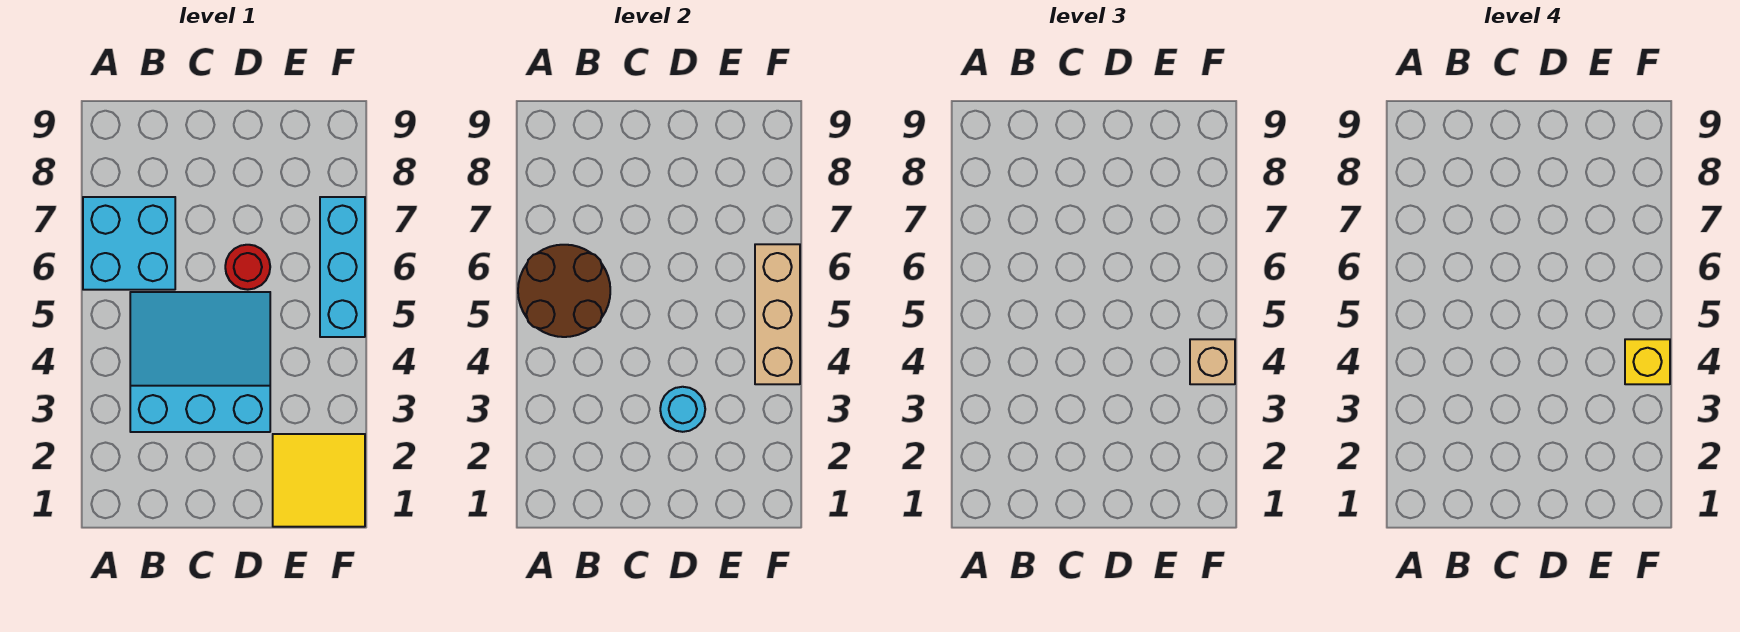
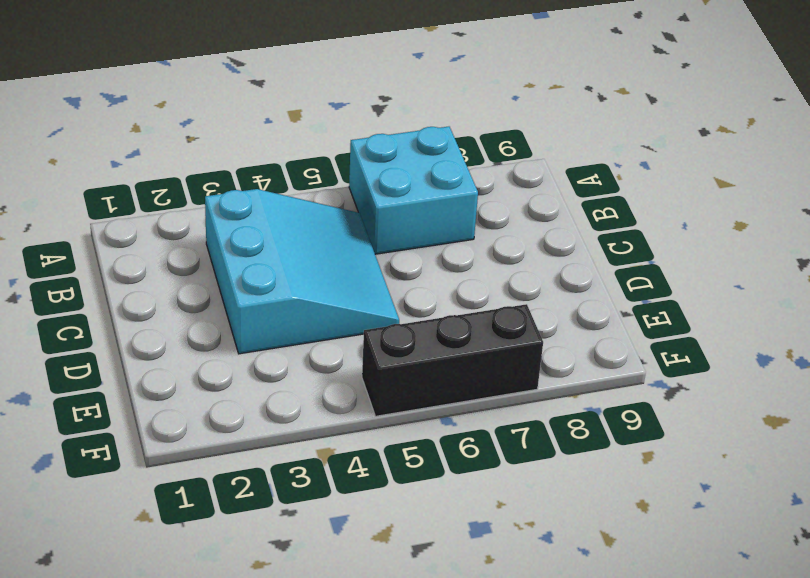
black 1x3 brick [362,304,543,416] -> cyan 1x3 brick [320,197,365,337]
none -> red 1x1 round brick [225,245,270,290]
none -> yellow 2x2 tile [273,434,365,527]

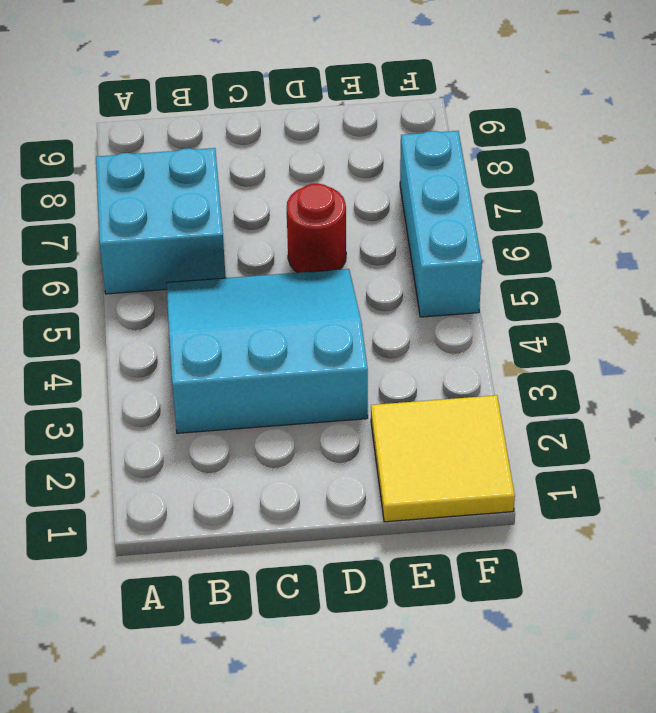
none -> brown 2x2 round brick [518,245,610,337]
none -> cyan 1x1 round brick [660,387,705,432]

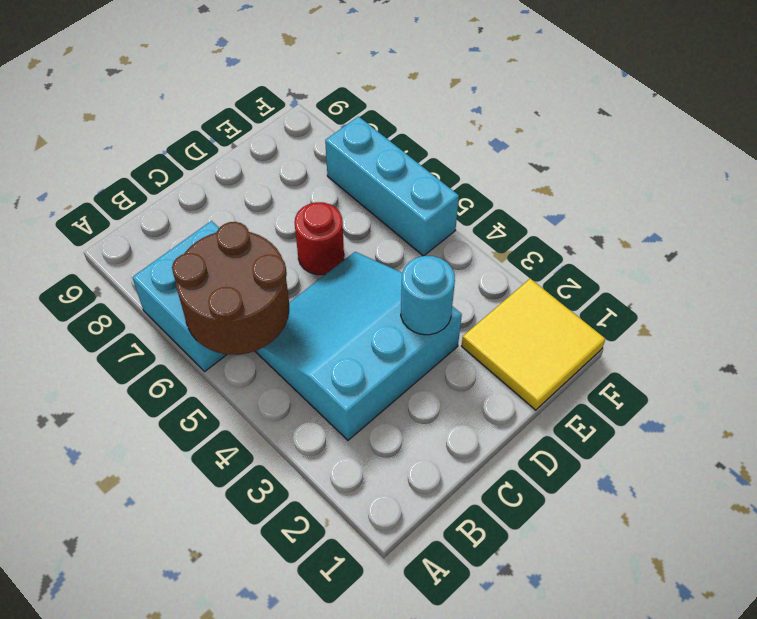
none -> tan 1x3 brick [755,244,800,384]
none -> tan 1x1 brick [1190,339,1235,384]

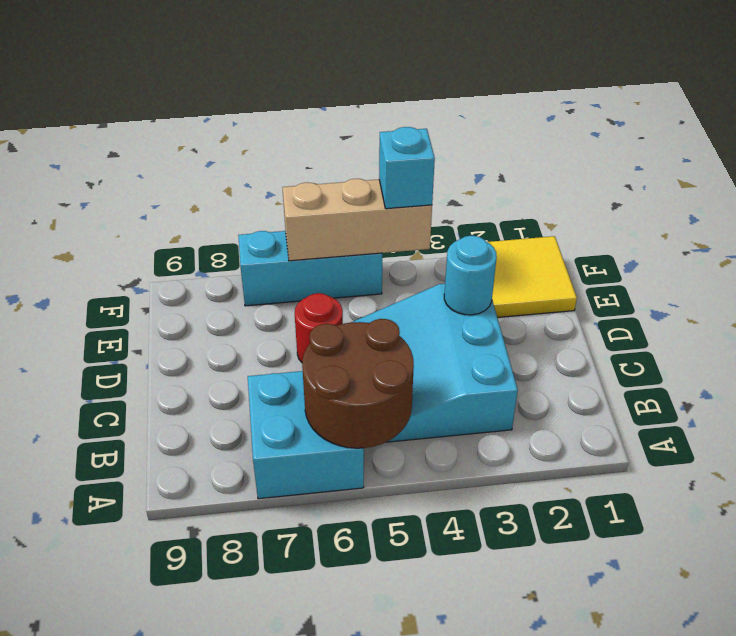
cyan 1x1 brick [379,127,435,209] -> tan 1x1 brick [1190,339,1235,384]
none -> yellow 1x1 brick [1625,339,1670,384]

